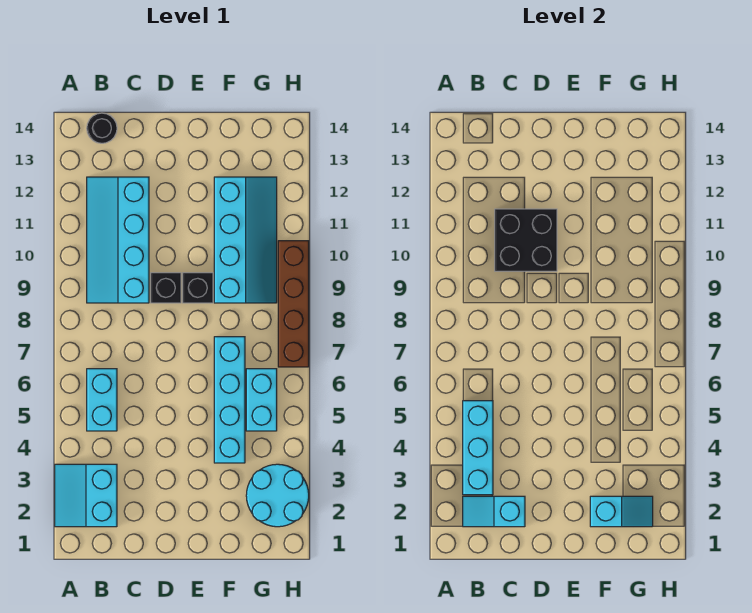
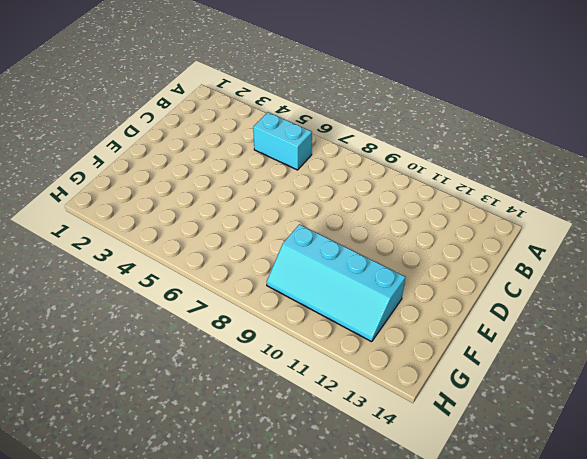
none -> cyan 2x2 slope [55,464,117,527]
none -> cyan 2x4 slope [87,177,149,303]
none -> black 1x1 round brick [87,113,117,143]

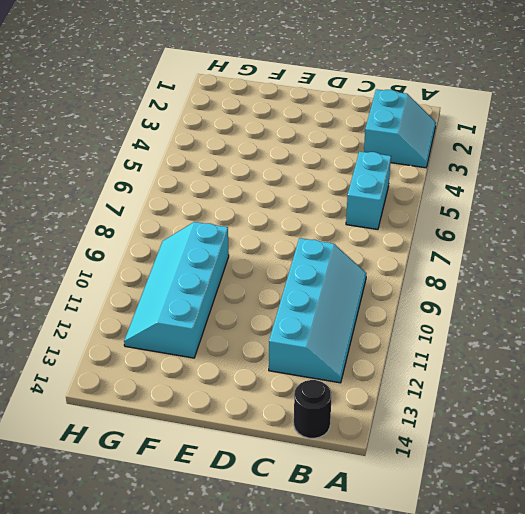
none -> black 1x1 brick [151,273,181,303]
none -> black 1x1 brick [183,273,213,303]
none -> cyan 1x4 brick [214,337,245,463]

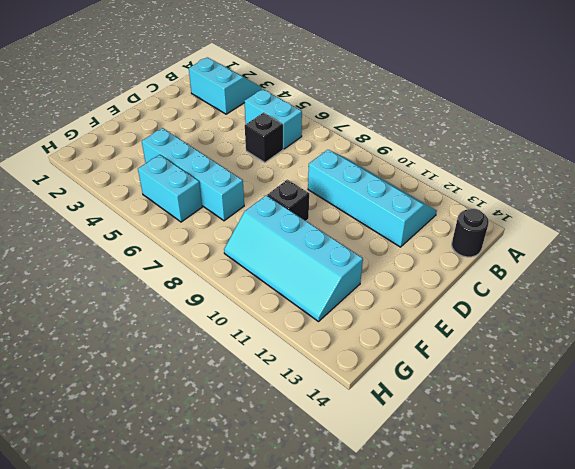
black 1x1 brick [245,113,283,163] -> black 1x1 brick moved to [151,273,181,303]
none -> cyan 2x2 round brick [246,464,309,527]
none -> brown 1x4 brick [278,241,309,367]
none -> cyan 1x2 slope [463,496,525,527]

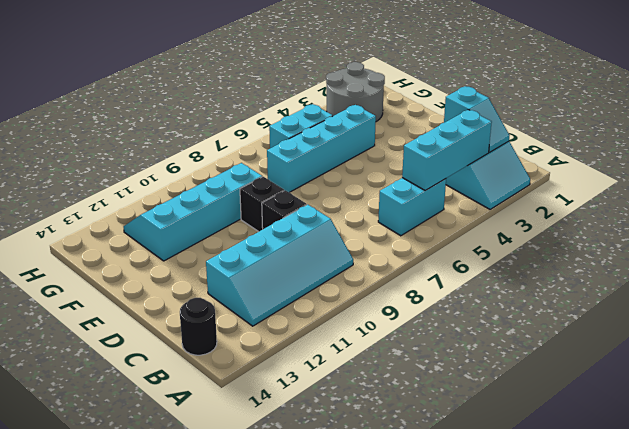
grey 2x2 round brick [326,62,385,122] -> cyan 2x2 round brick [246,464,309,527]
none -> brown 1x4 brick [278,241,309,367]
none -> black 2x2 brick [495,209,557,271]
none -> cyan 1x2 slope [590,496,653,527]

